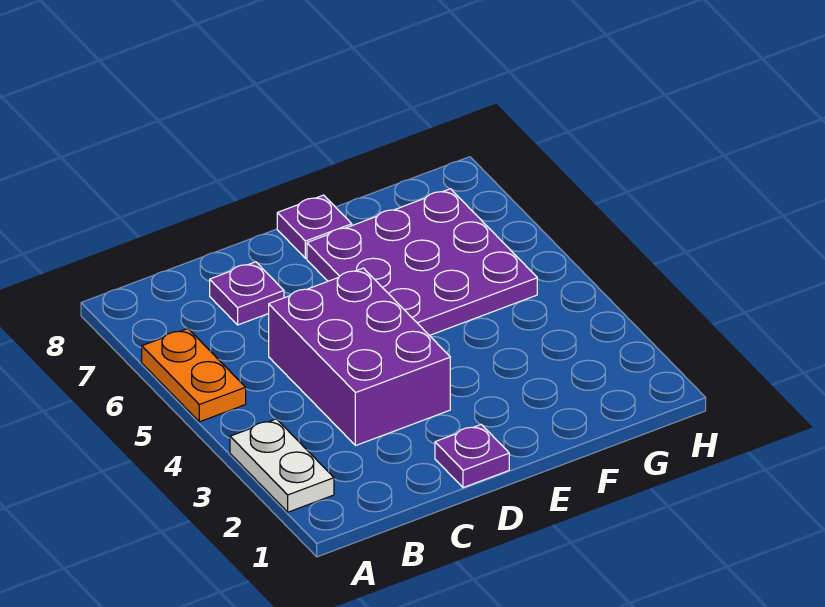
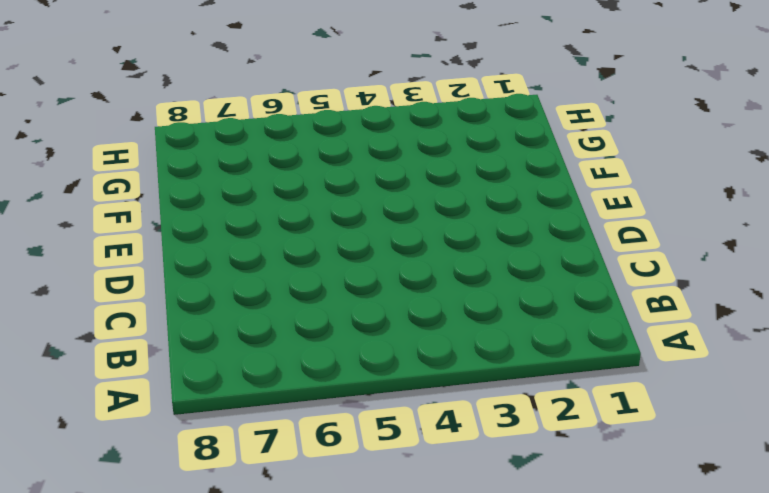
none -> white 1x2 plate [230,419,334,512]
none -> orange 1x2 plate [142,329,246,422]

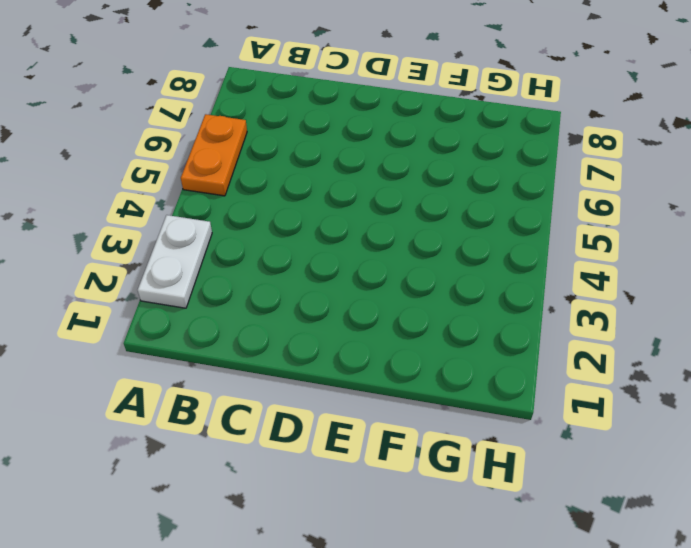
none -> purple 2x3 brick [269,268,450,446]
none -> purple 1x1 plate [210,262,284,325]

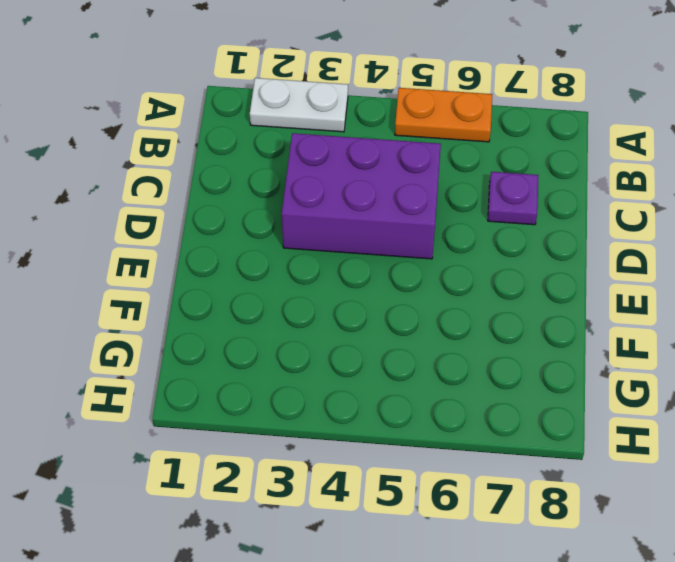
none -> purple 1x1 plate [435,425,509,488]
none -> purple 3x3 plate [307,189,537,336]

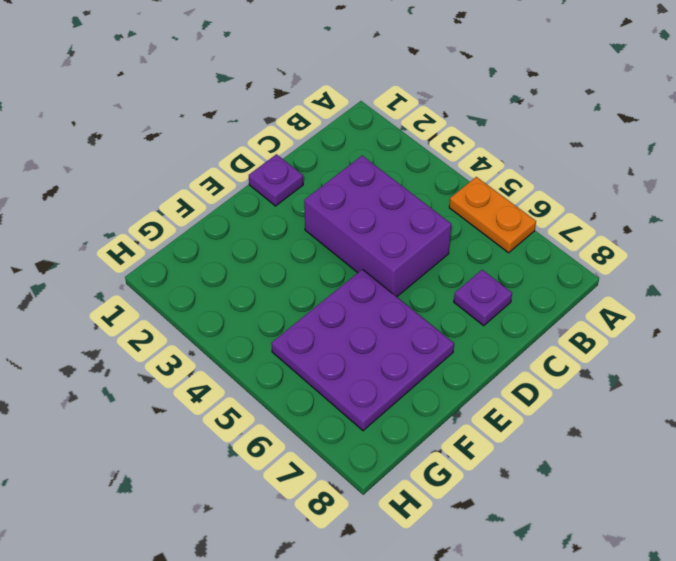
none -> white 1x2 plate [230,419,334,512]
none -> purple 1x1 plate [277,195,352,258]

